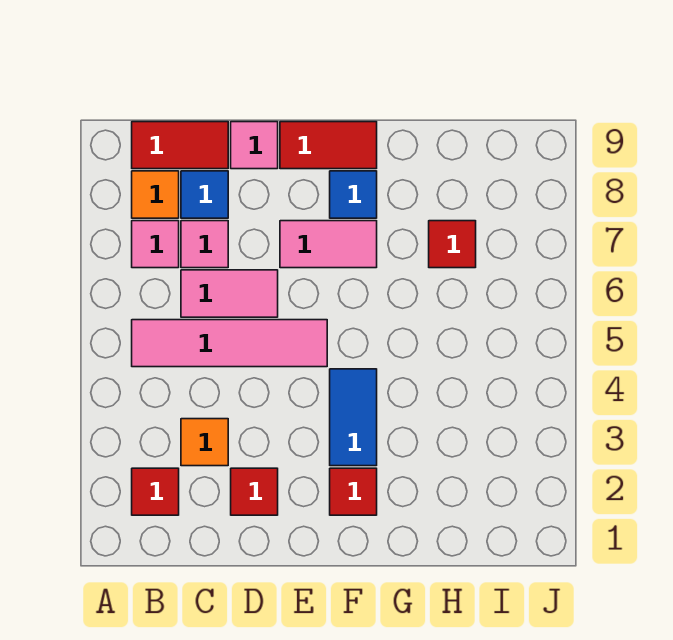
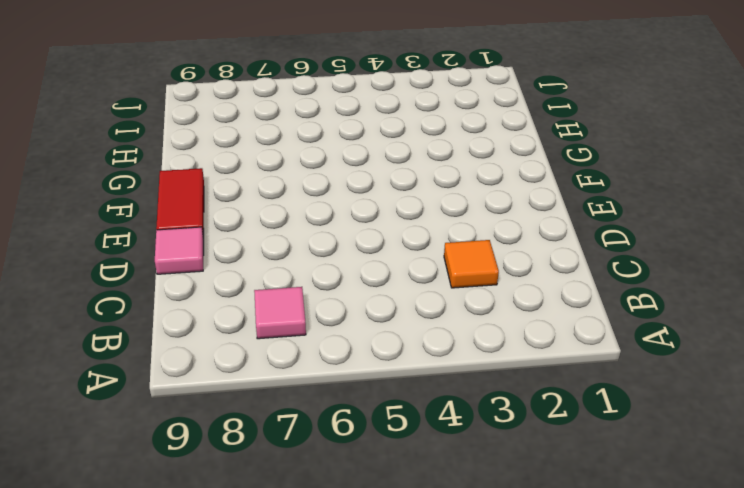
none -> red 1x1 tile [132,468,179,515]
none -> pink 1x4 tile [132,320,327,367]
none -> orange 1x1 tile [132,171,179,218]

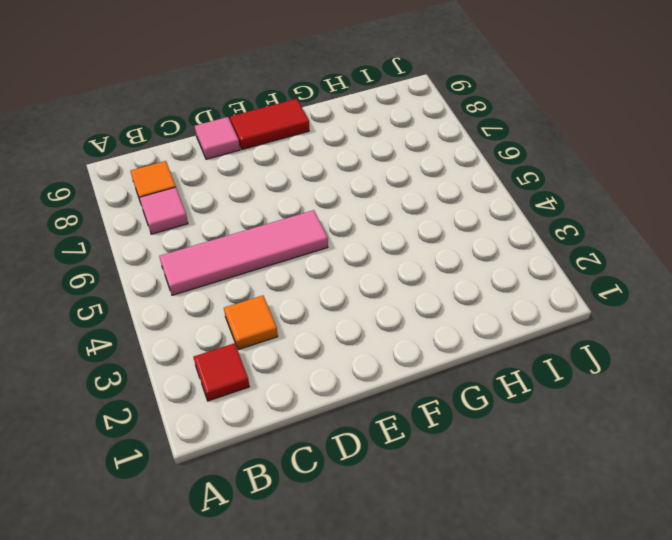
none -> red 1x2 tile [132,122,228,169]
none -> pink 1x2 tile [181,270,278,317]
none -> pink 1x1 tile [181,221,228,268]

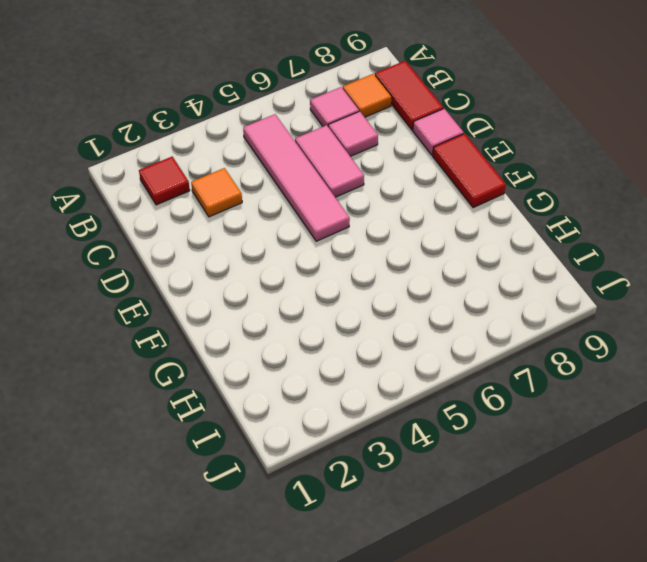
none -> blue 1x1 tile [181,171,228,218]
none -> red 1x1 tile [231,468,278,515]
none -> pink 1x2 tile [280,221,377,268]

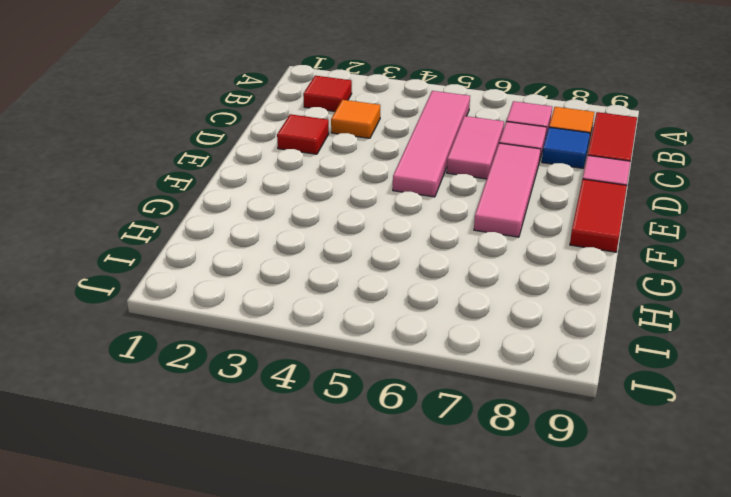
pink 1x3 tile [474,143,541,237] -> pink 1x2 tile [280,221,377,268]
none -> red 1x1 tile [330,468,377,515]
none -> blue 1x2 tile [330,369,377,466]
none -> blue 1x1 tile [330,171,377,218]

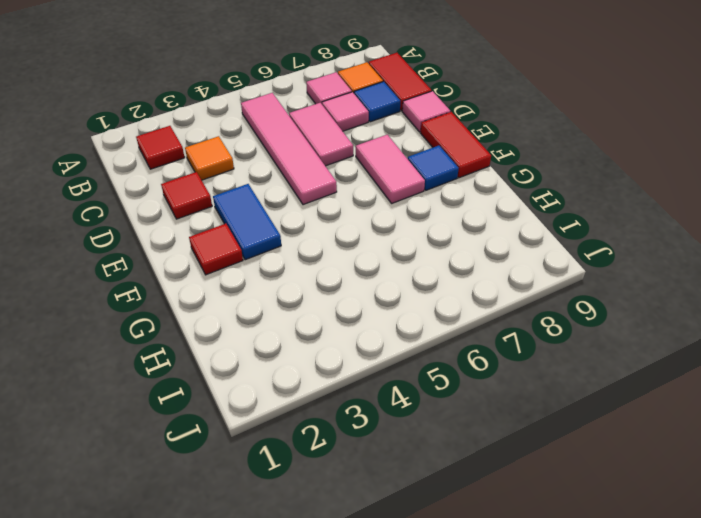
blue 1x2 tile [213,184,281,260] -> blue 1x2 tile turned to [330,369,377,466]
none -> red 1x1 tile [429,221,476,268]

